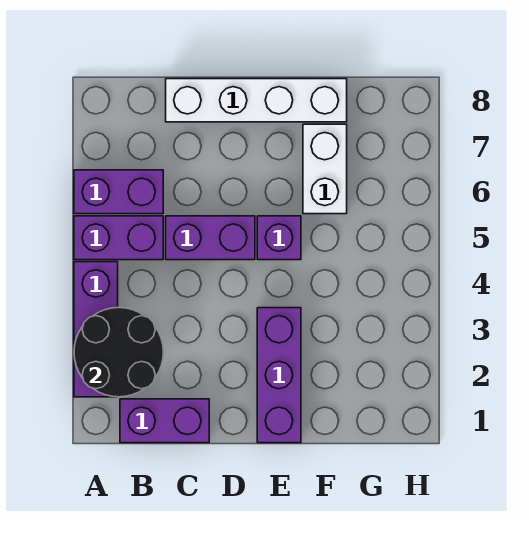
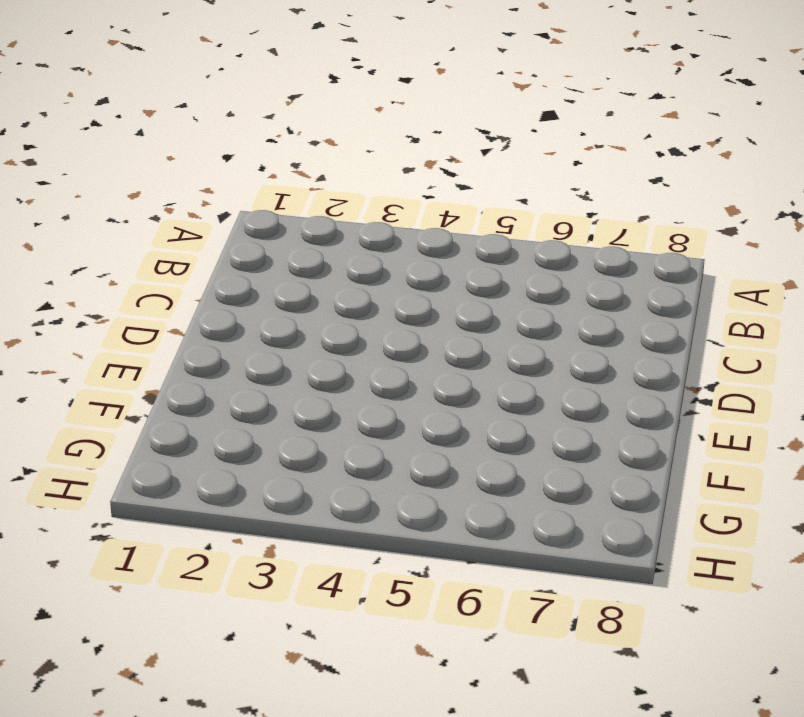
none -> purple 1x3 brick [74,262,118,397]
none -> purple 1x2 brick [74,216,163,260]

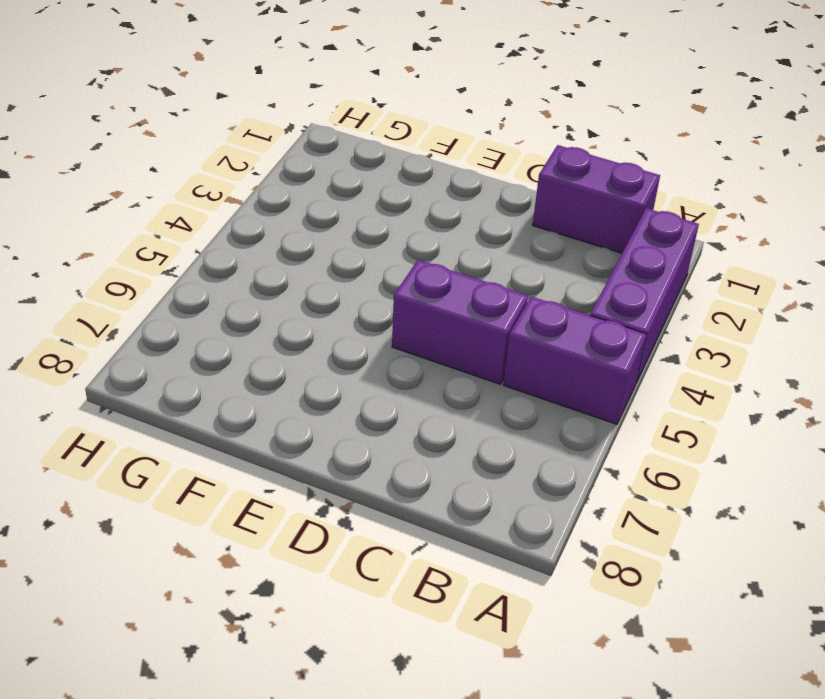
none -> purple 1x2 brick [74,170,163,214]
none -> white 1x4 brick [166,79,347,122]

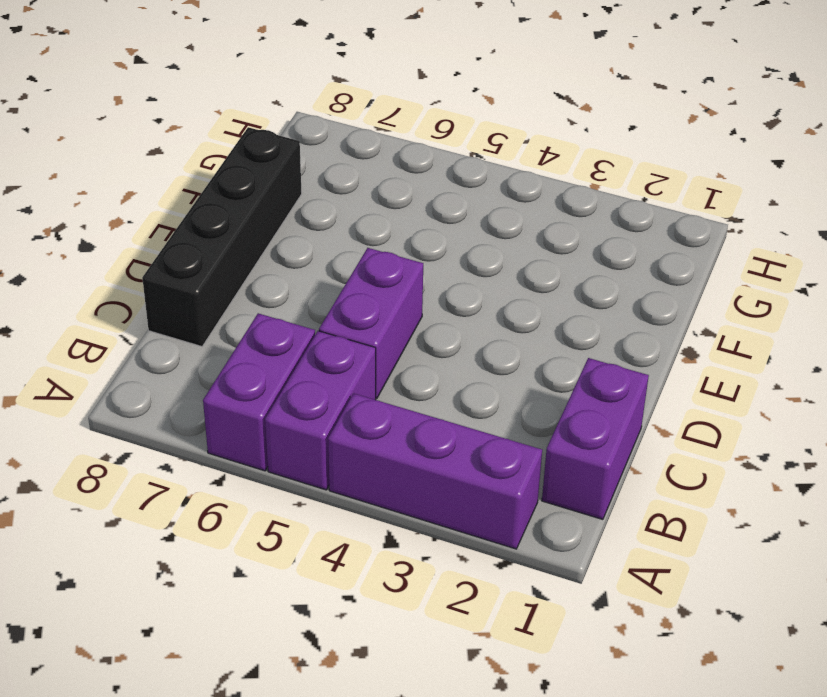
black 1x4 brick [142,127,302,347] -> white 1x4 brick [166,79,347,122]
none -> purple 1x3 brick [257,308,301,443]
none -> purple 1x1 brick [257,216,301,260]

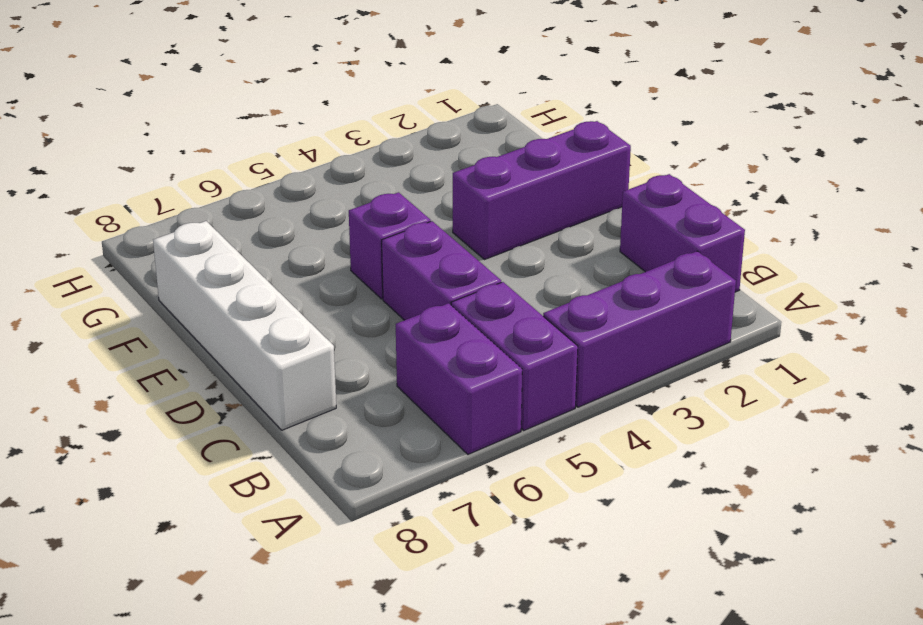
none -> white 1x2 brick [303,124,347,214]
none -> black 2x2 round brick [74,308,163,397]

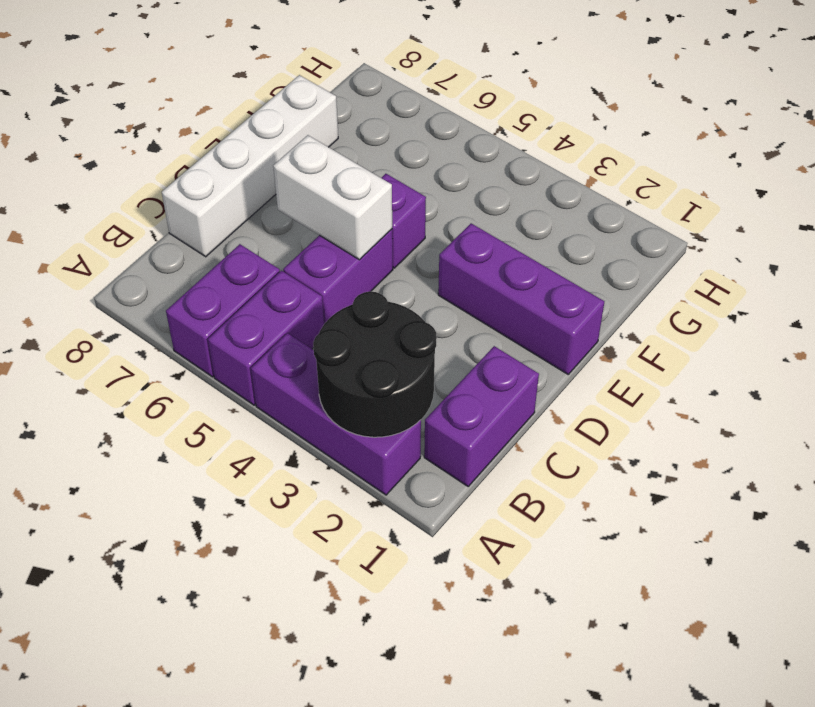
white 1x2 brick [273,135,392,260] -> white 1x2 brick moved to [303,124,347,214]

